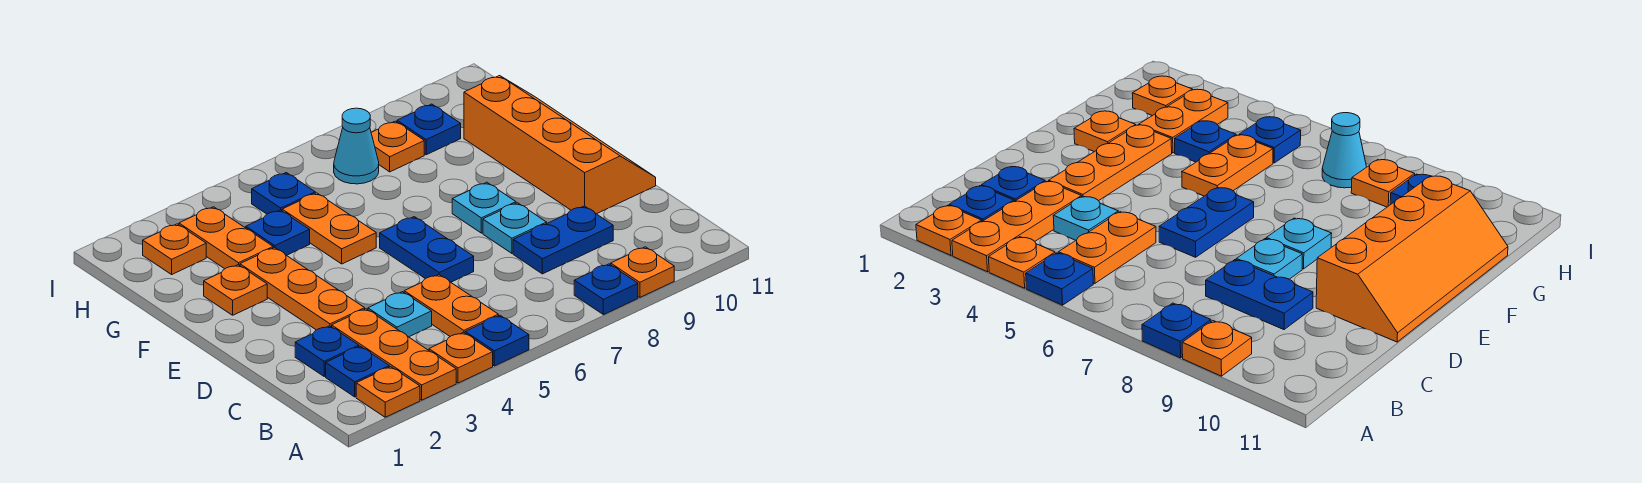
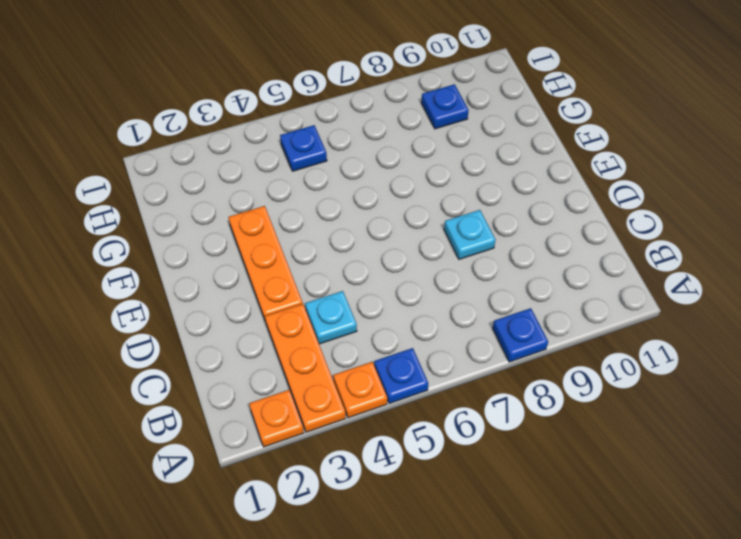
none -> orange 1x1 plate [611,247,674,297]
none -> blue 1x1 plate [326,346,389,397]
none -> orange 1x2 plate [404,275,498,336]

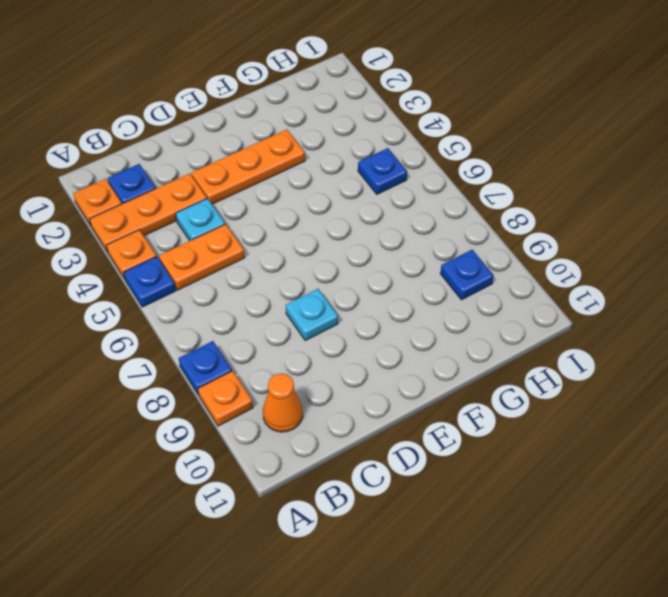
orange 1x1 cone [263,373,303,432] -> none
none -> blue 1x1 plate [295,326,359,376]
none -> blue 1x2 plate [513,206,613,274]
none -> blue 1x2 plate [380,217,474,282]

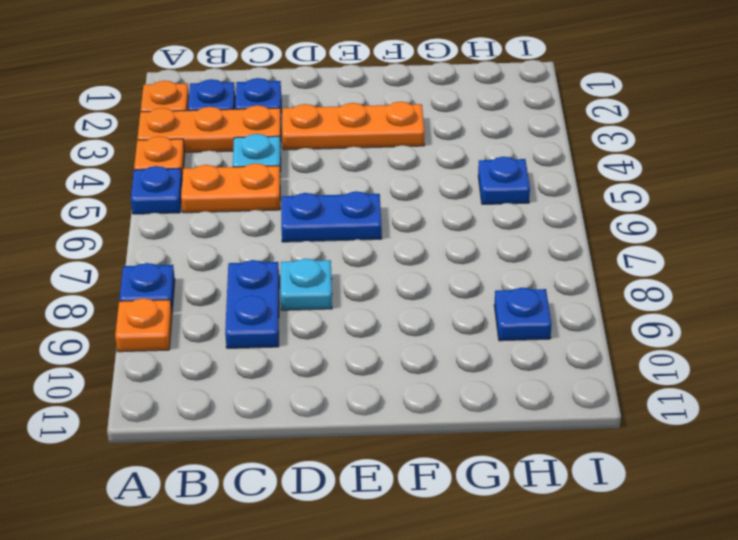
none -> orange 2x4 slope [464,76,656,214]
none -> cyan 1x1 plate [452,182,516,233]
none -> orange 1x1 plate [204,265,267,315]

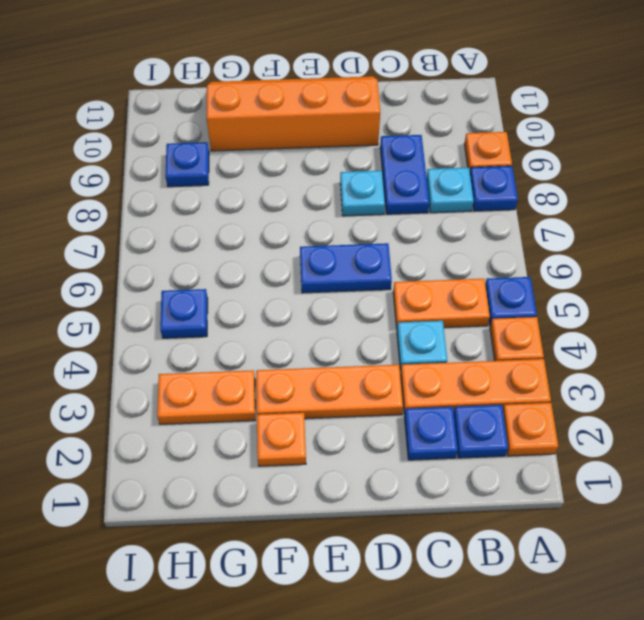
cyan 1x1 plate [427,167,474,213] -> cyan 1x1 plate moved to [452,182,516,233]
none -> orange 1x2 plate [282,193,376,264]
none -> blue 1x1 plate [246,210,310,255]
none -> orange 1x1 plate [143,224,206,274]

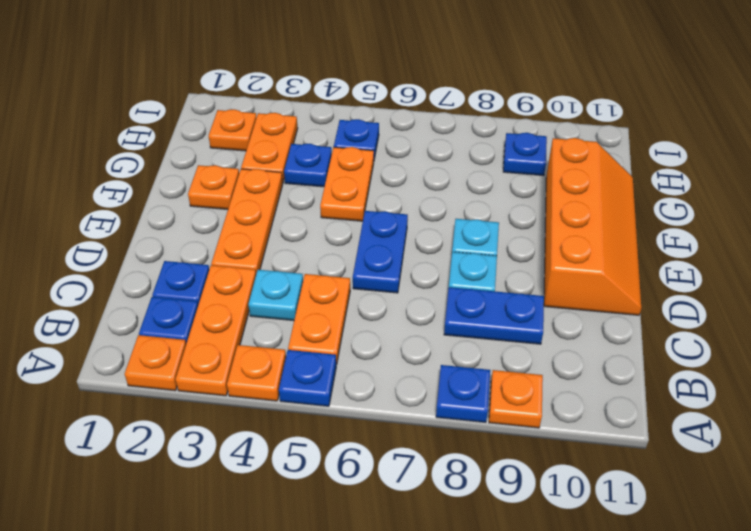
none -> cyan 1x1 cone [334,108,379,184]
none -> orange 1x1 plate [371,121,424,172]

